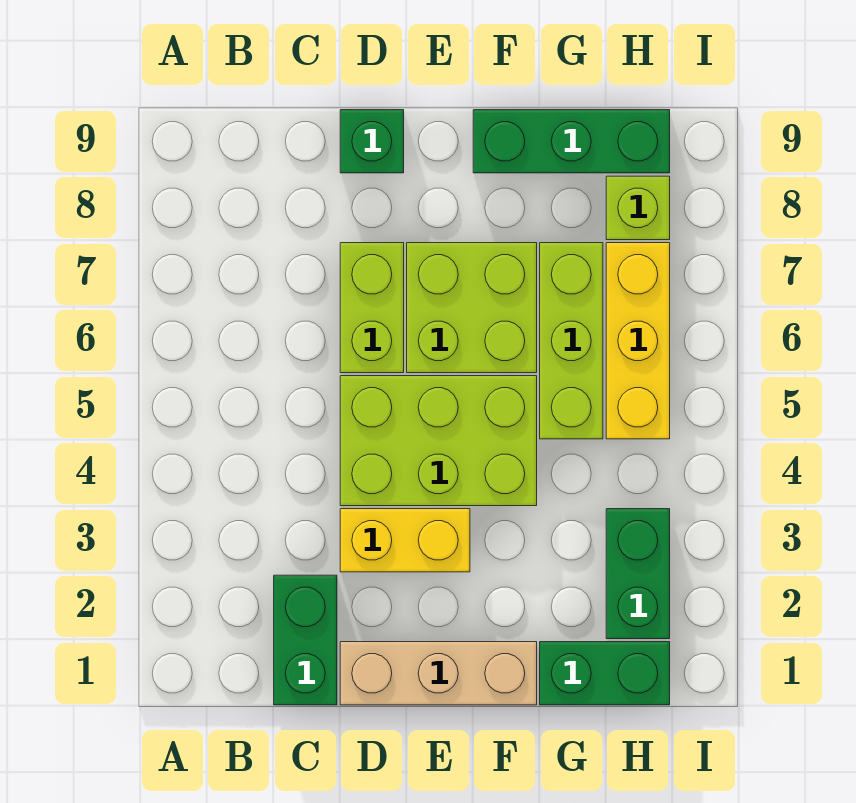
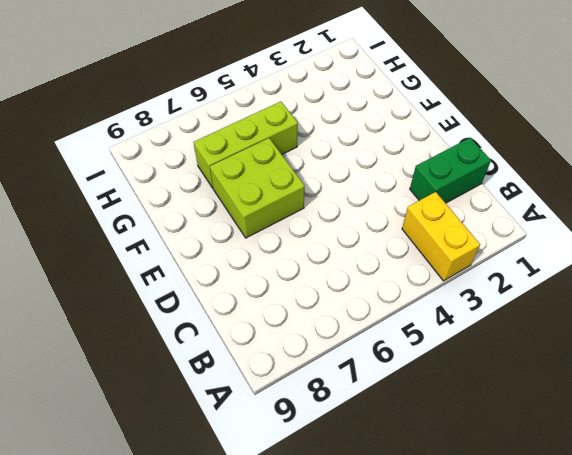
yellow 1x2 brick [402,192,480,281] -> yellow 1x2 brick moved to [340,509,470,572]
none -> tan 1x3 brick [340,642,537,705]
none -> lime 2x3 brick [340,376,537,506]
none -> lime 1x2 brick [340,243,404,373]

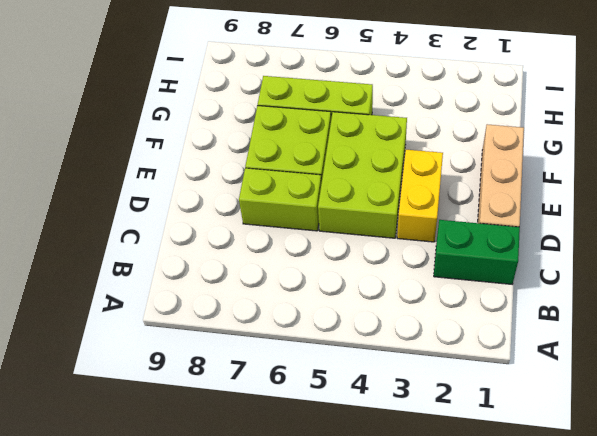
none -> green 1x1 brick [340,110,404,173]
none -> green 1x3 brick [473,110,670,173]
none -> green 1x2 brick [540,642,670,705]

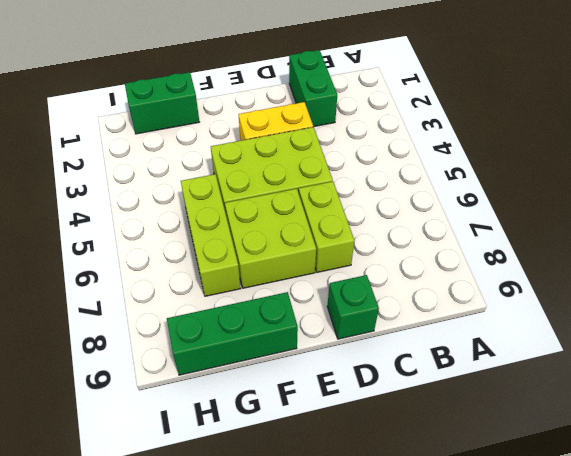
none -> tan 1x3 brick [340,642,537,705]
none -> green 1x2 brick [606,509,670,639]
none -> yellow 1x3 brick [606,243,670,439]

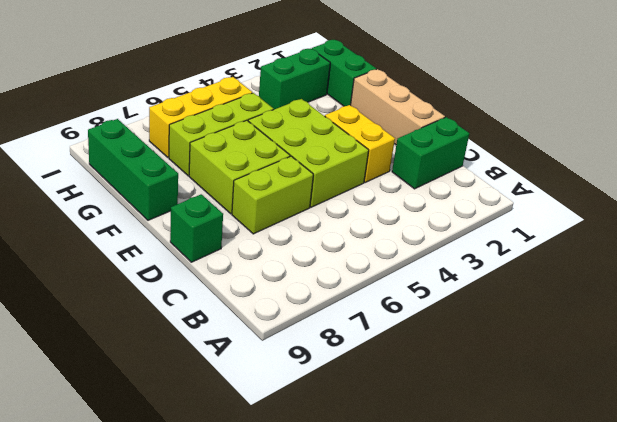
none -> lime 1x1 brick [606,176,670,240]

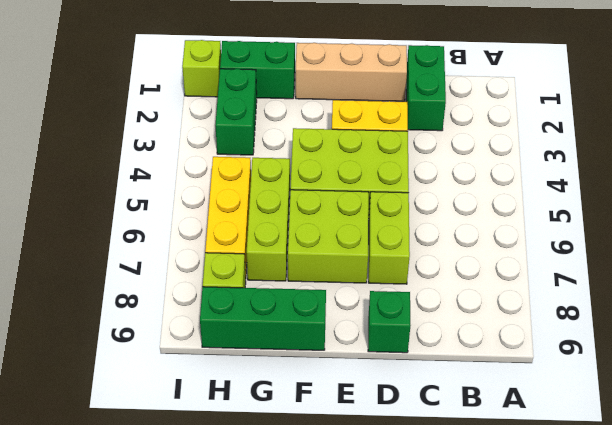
lime 1x1 brick [182,40,221,97] -> none

